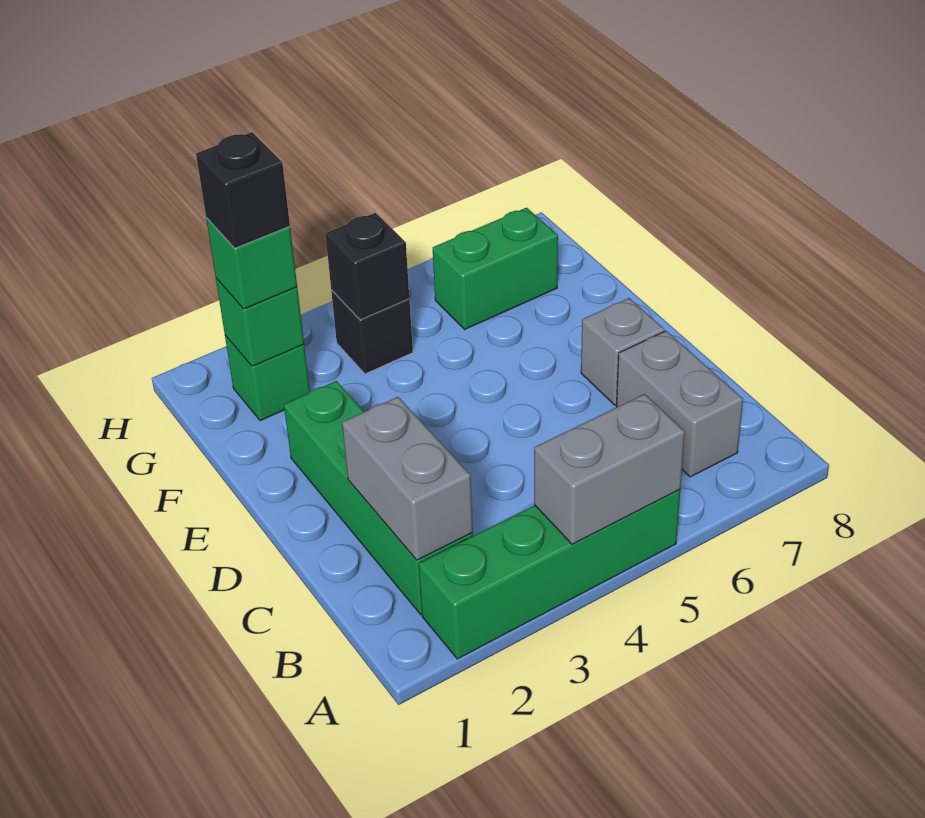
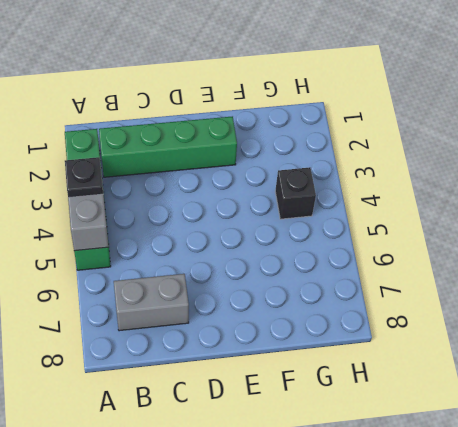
black 1x1 plate [65,157,103,198] -> none
none -> grey 1x1 brick [581,298,664,405]
none -> green 1x1 brick [225,335,310,421]
none -> green 1x2 brick [433,208,558,329]

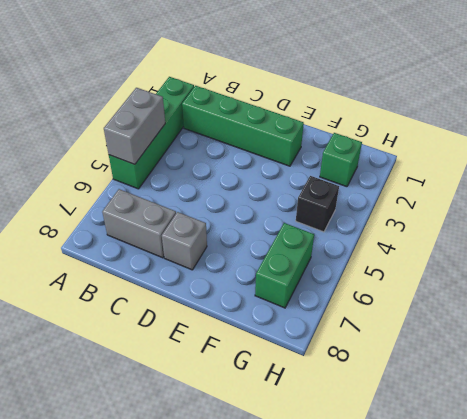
none -> grey 1x2 brick [342,397,473,560]
none -> green 1x1 brick [216,278,304,367]
none -> black 1x1 brick [325,213,409,320]

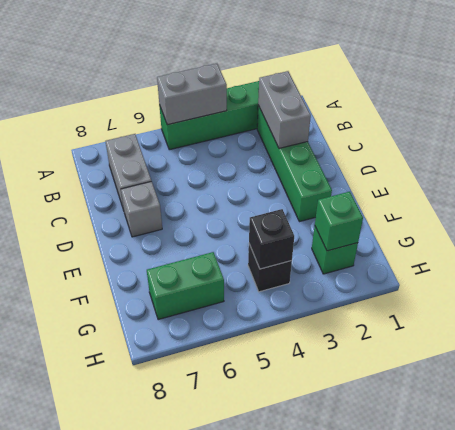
none -> green 1x1 brick [206,217,297,309]
none -> black 1x1 brick [196,132,290,248]

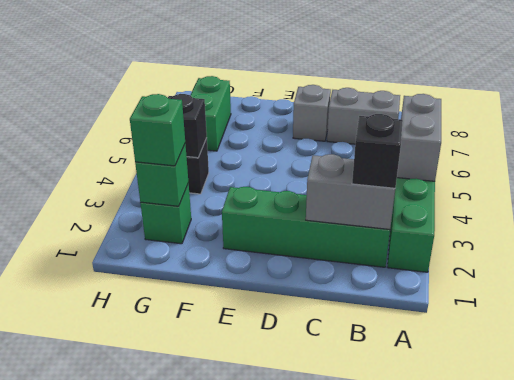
black 1x1 brick [352,114,403,188] -> black 1x1 brick moved to [196,132,290,248]

